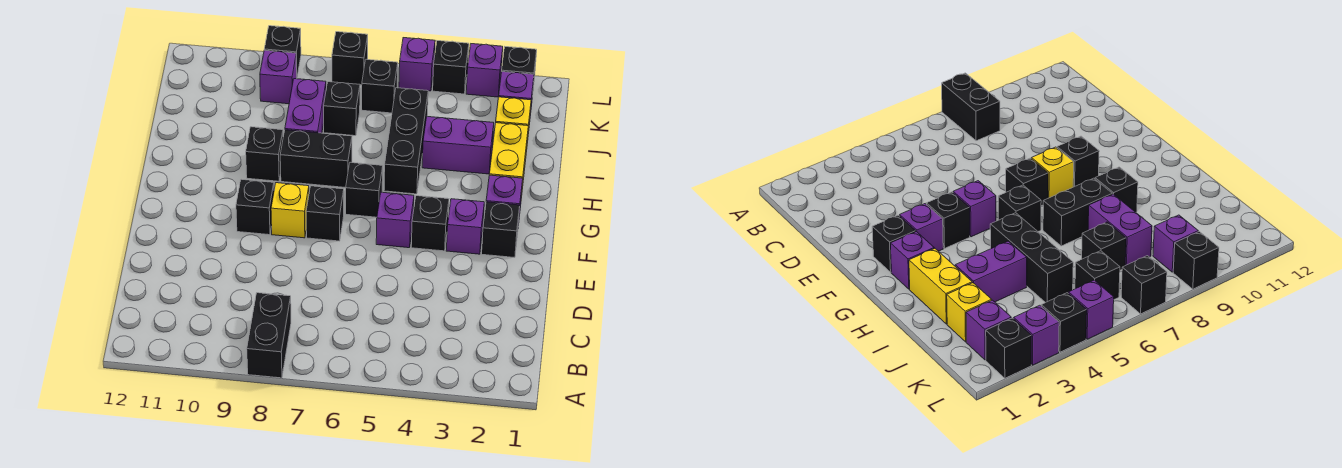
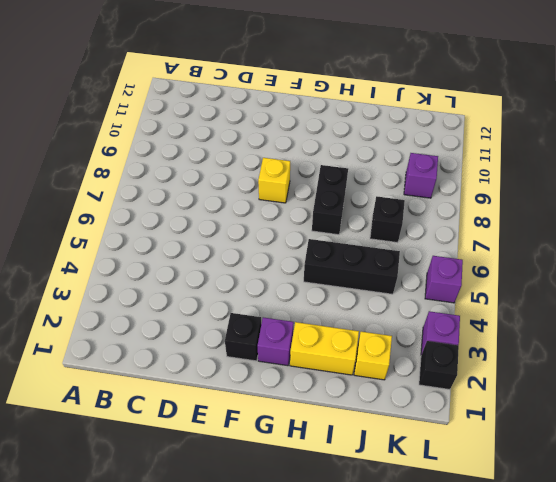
none -> black 1x2 brick [247,293,291,378]
none -> purple 1x1 brick [446,199,484,254]
none -> black 1x1 brick [411,196,449,251]

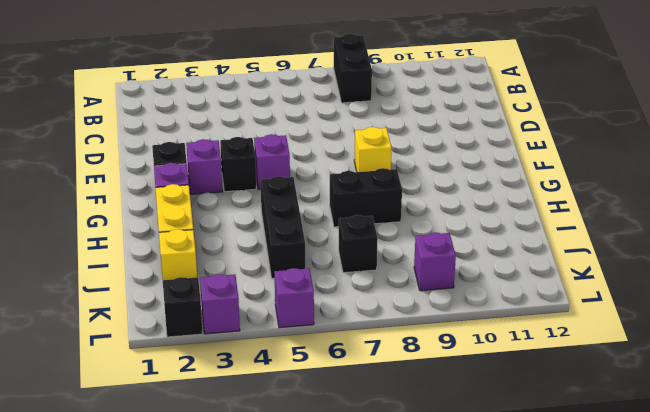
none -> black 1x1 brick [306,186,344,241]
none -> black 1x1 brick [236,179,274,235]
none -> black 1x1 brick [346,162,383,217]

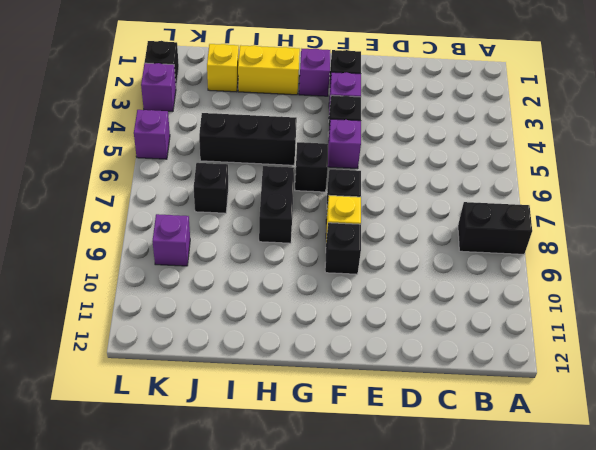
none -> black 1x1 brick [246,127,283,181]
none -> purple 1x2 brick [422,117,494,174]
none -> purple 1x2 brick [285,79,326,133]

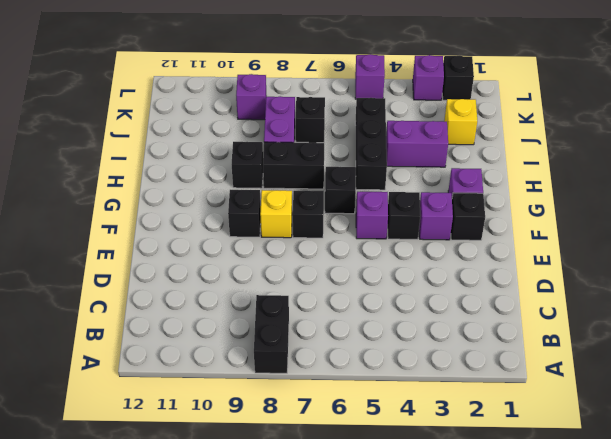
none -> yellow 1x2 brick [489,123,528,198]
none -> purple 1x1 brick [498,72,534,116]
none -> black 1x1 brick [362,59,398,113]

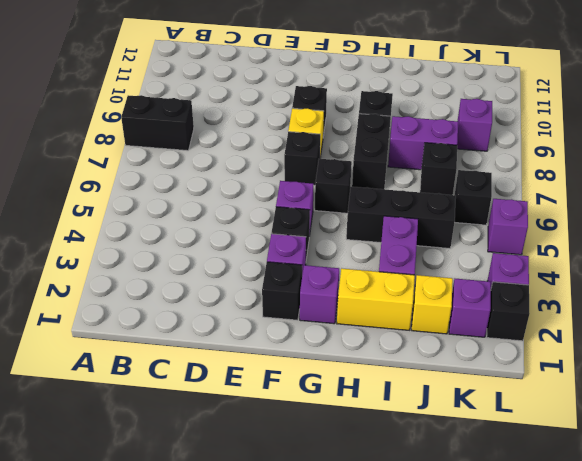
none -> black 1x1 brick [433,41,469,94]
none -> black 1x1 brick [332,32,368,85]
none -> black 1x1 brick [264,26,301,76]

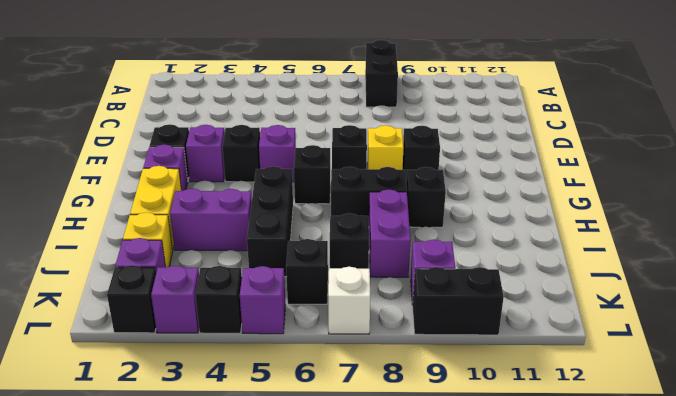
white 1x1 brick [328,267,370,334] -> black 1x1 brick [332,32,368,85]
black 1x2 brick [413,267,504,335] -> black 1x1 brick [264,26,301,76]

